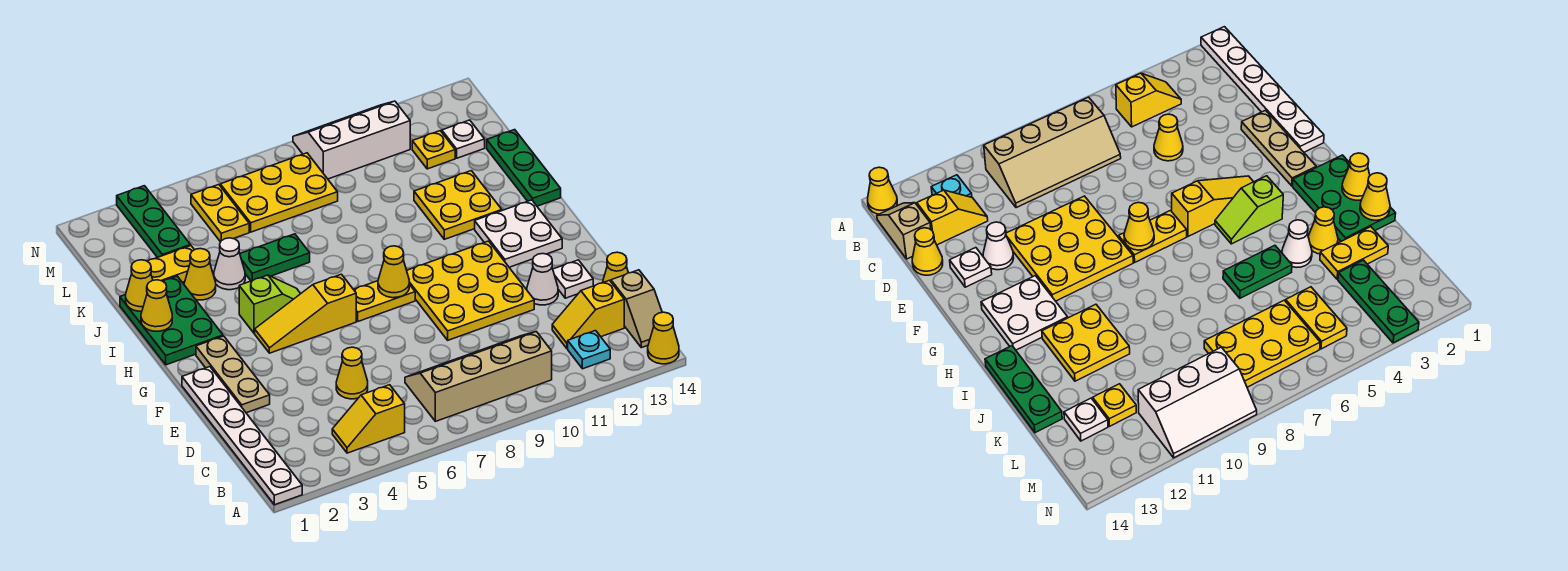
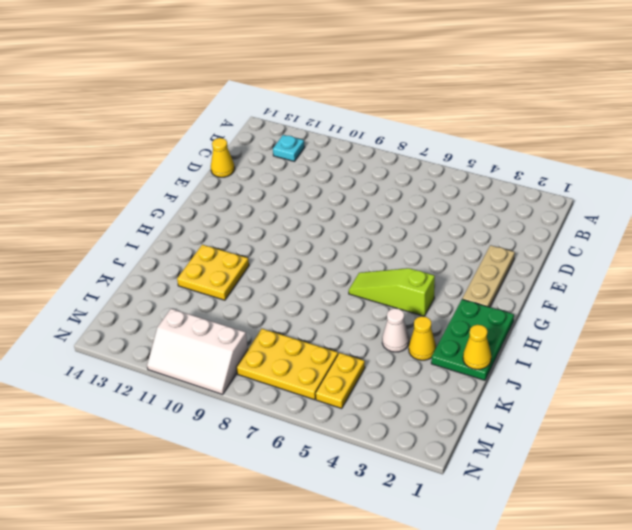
lime 1x3 slope [349,268,435,316] -> lime 1x2 slope [239,275,301,333]
none -> white 1x6 plate [182,367,302,505]
none -> yellow 1x1 cone [648,312,679,364]
none -> yellow 1x2 slope [332,385,405,453]
none -> tan 2x4 slope [405,332,552,421]

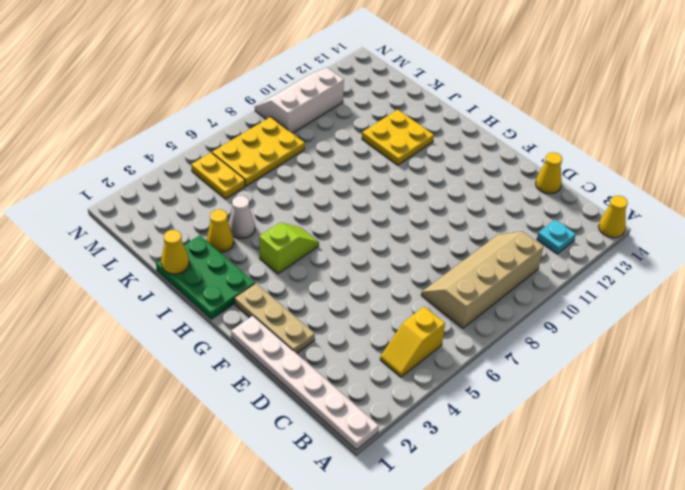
none -> tan 1x2 slope [611,270,662,348]
none -> yellow 1x2 slope [552,280,624,349]
none -> yellow 1x1 cone [336,347,368,399]
none -> yellow 3x3 plate [407,241,534,340]

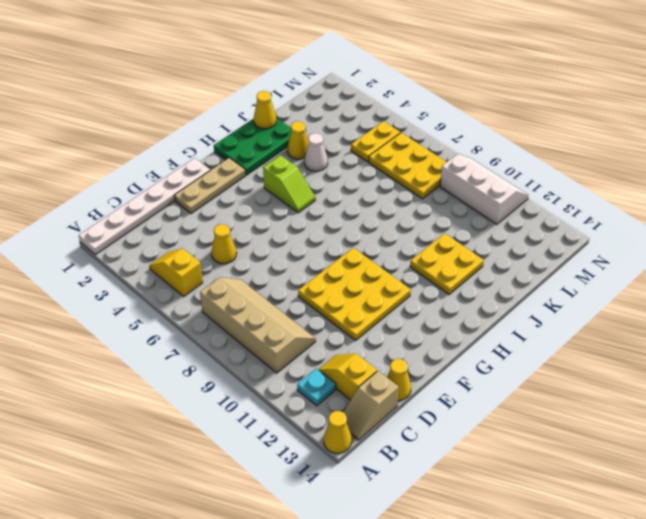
none -> white 1x1 cone [527,254,558,305]
none -> white 1x1 plate [553,260,593,298]
none -> yellow 1x3 slope [255,274,356,353]
none -> yellow 1x2 plate [354,281,415,321]

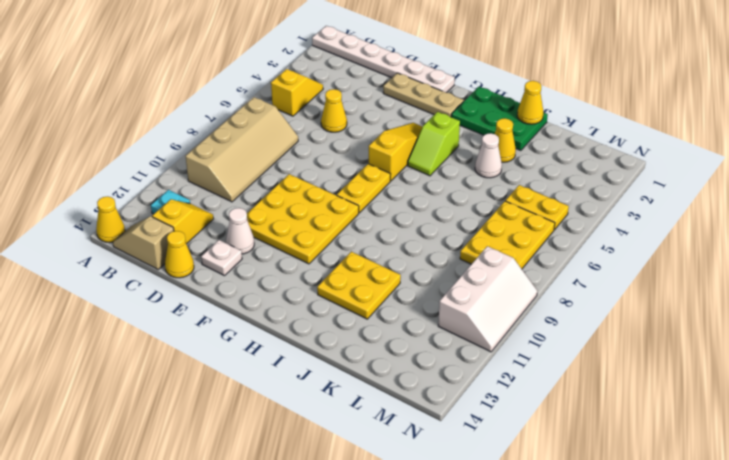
none -> white 2x2 plate [475,200,562,267]
none -> green 1x3 plate [487,130,561,206]
none -> green 1x2 plate [240,234,310,281]
none -> yellow 1x2 plate [148,246,194,282]

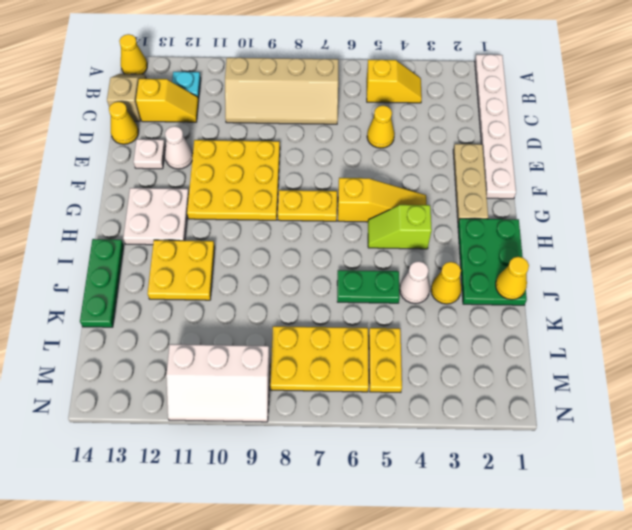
none -> yellow 1x2 plate [148,246,194,282]
none -> green 1x3 plate [117,186,190,258]
none -> yellow 1x1 plate [412,131,455,169]
none -> white 1x1 plate [442,120,485,158]

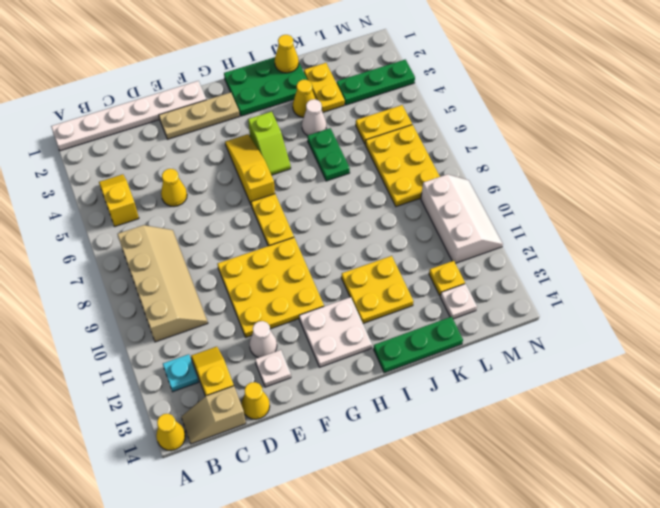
none -> yellow 1x1 cone [378,246,409,298]
none -> yellow 1x1 cone [141,280,172,331]

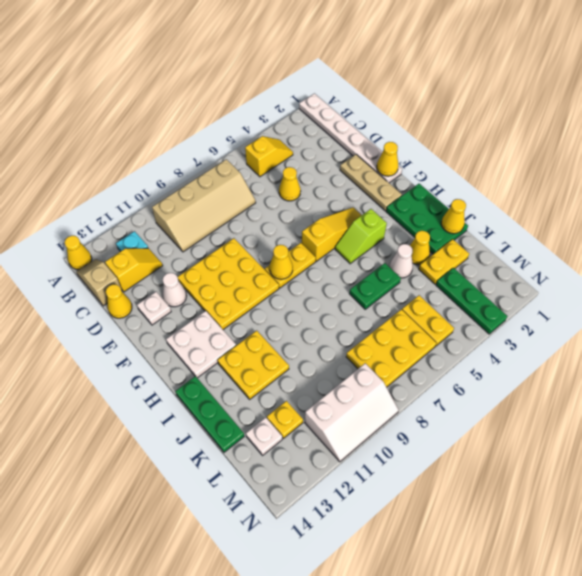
yellow 1x1 cone [377,142,398,176] -> yellow 1x1 cone moved to [141,280,172,331]

